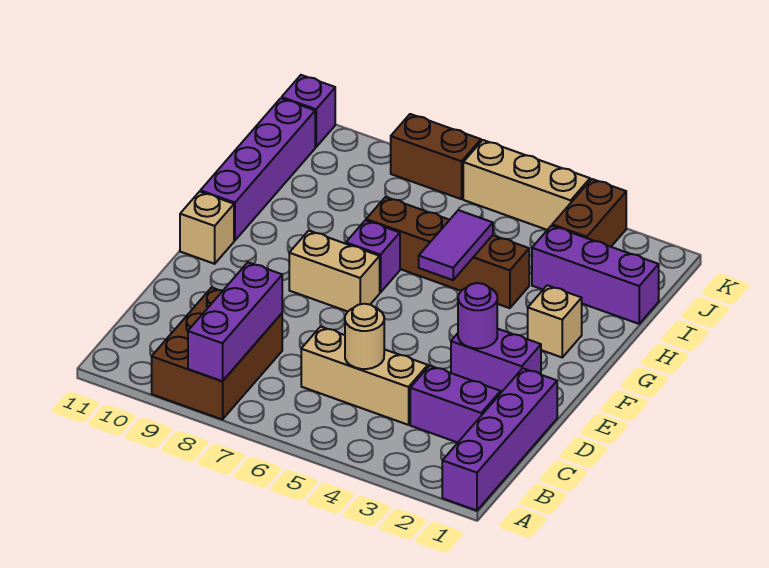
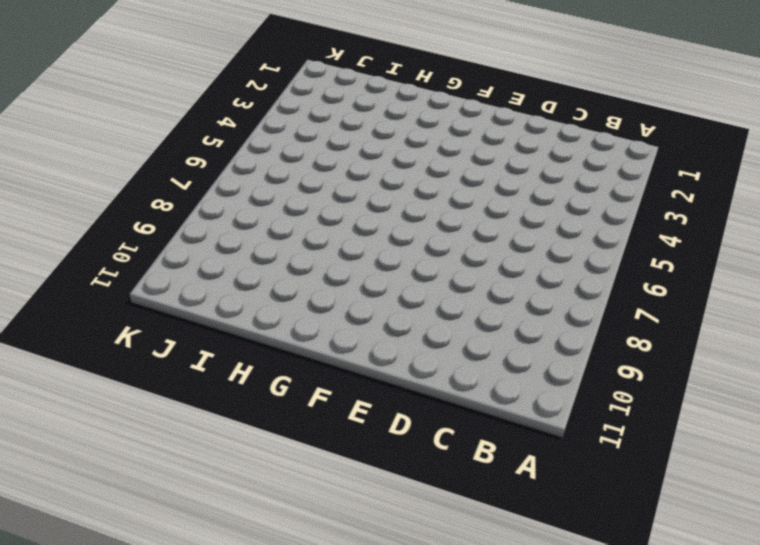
none -> purple 1x4 brick [442,368,557,510]
none -> brown 2x3 brick [152,288,282,420]
none -> purple 1x2 brick [410,366,501,443]

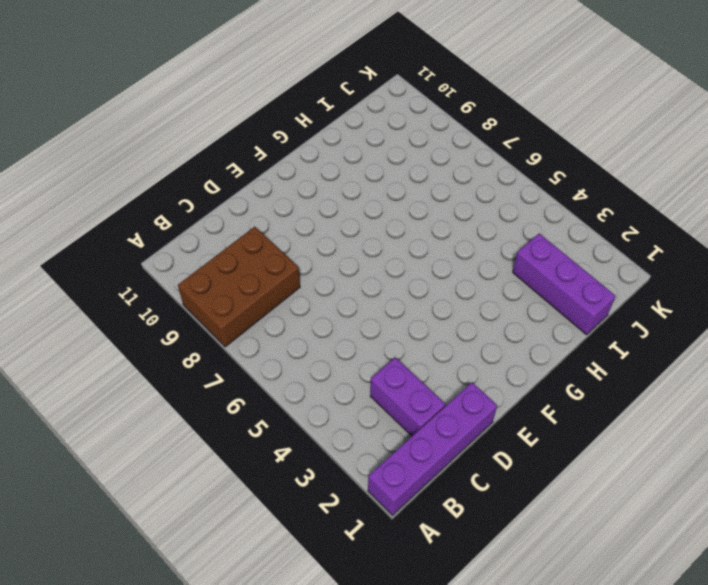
none -> tan 1x3 brick [301,327,428,425]
none -> purple 1x2 brick [451,329,541,392]
none -> tan 1x2 brick [289,231,380,311]

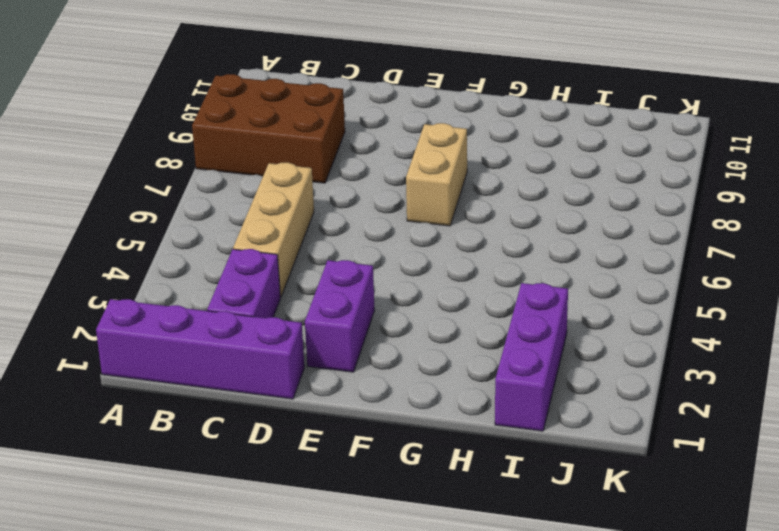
none -> tan 1x1 brick [180,192,234,264]
none -> tan 1x1 brick [528,285,582,357]
none -> purple 1x1 brick [346,220,400,293]

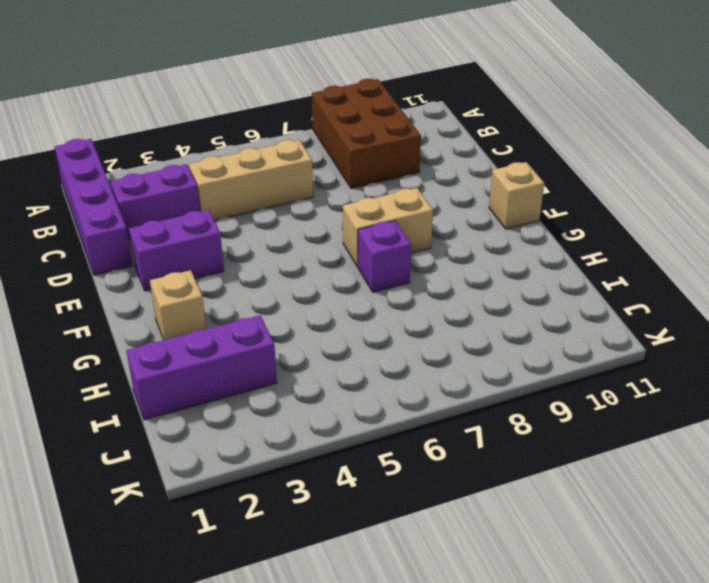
none -> purple 1x4 brick [200,98,315,240]
none -> brown 1x4 brick [366,197,529,308]
none -> brown 1x2 brick [552,179,626,247]

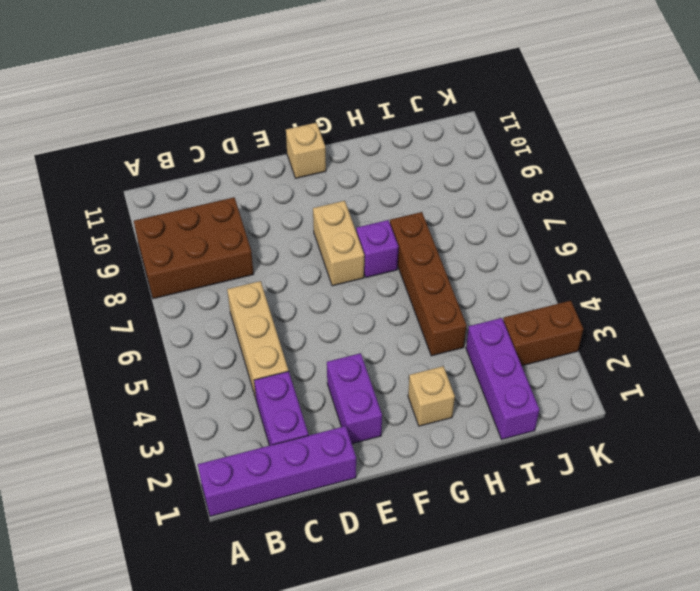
none -> purple 1x4 brick [200,98,315,240]
none -> tan 1x3 brick [463,140,590,230]
none -> brown 1x2 brick [391,114,481,199]

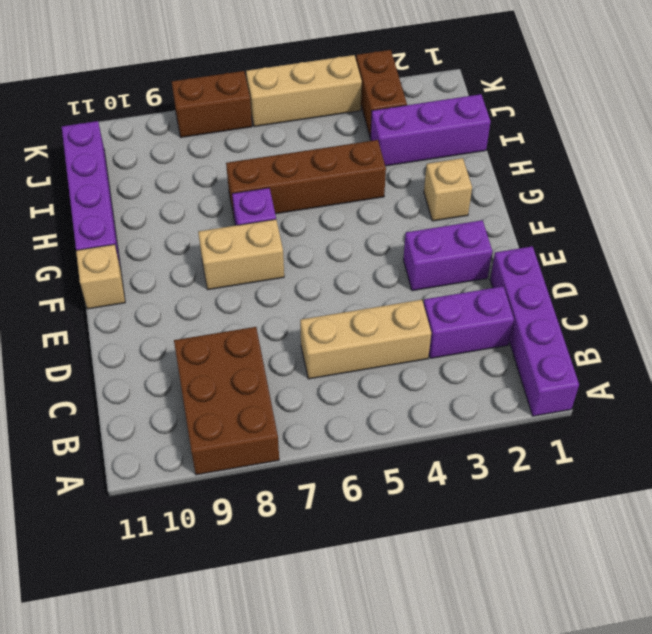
none -> purple 1x1 brick [282,75,335,147]
none -> purple 1x3 brick [188,262,282,381]
none -> tan 1x1 round brick [345,304,384,369]

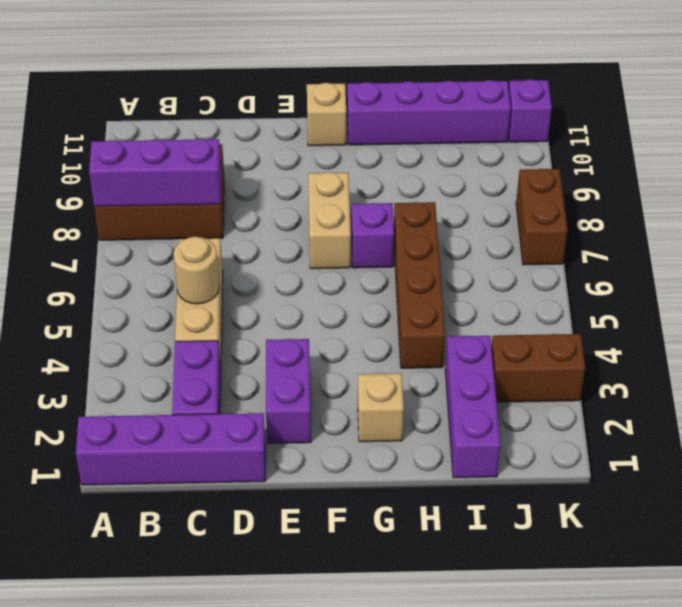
none -> tan 1x3 brick [463,140,590,230]
none -> purple 1x1 round brick [458,283,497,348]
none -> purple 1x2 tile [419,210,493,280]

